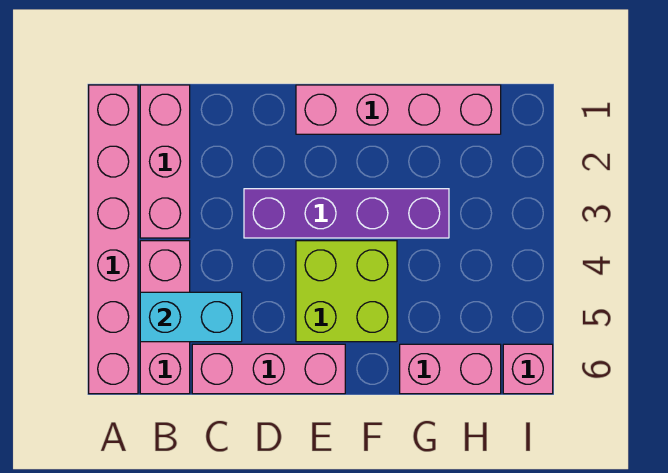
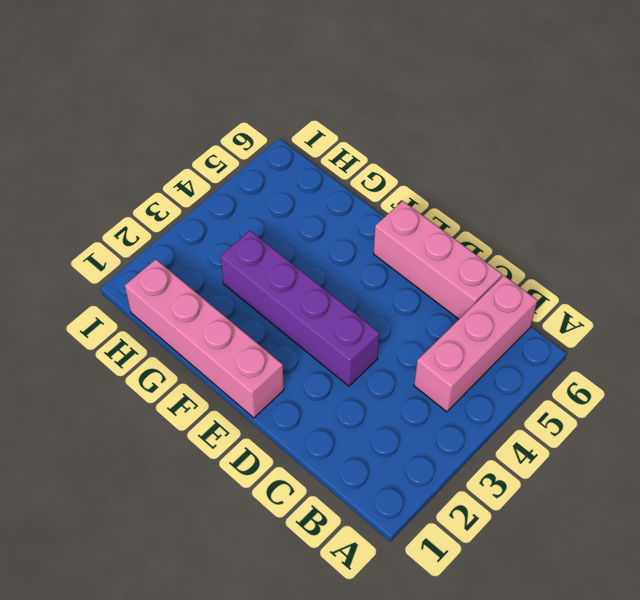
none -> pink 1x6 brick [89,85,138,394]
none -> pink 1x3 brick [140,85,190,238]

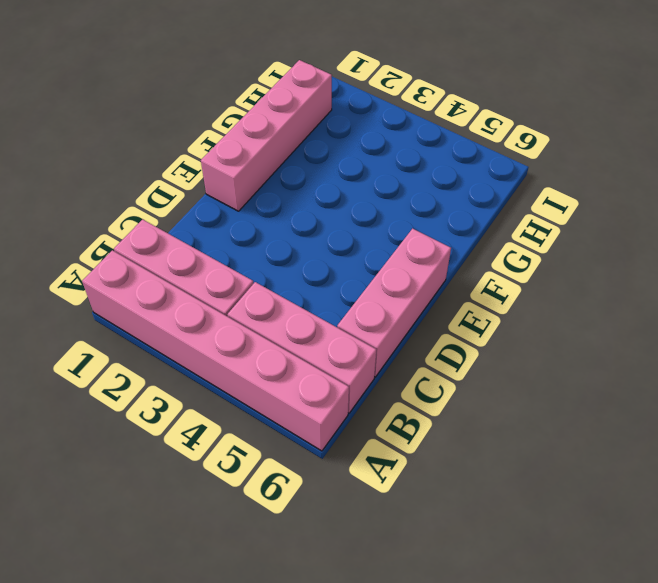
none -> purple 1x4 brick [244,189,449,238]
none -> lime 2x2 brick [296,241,397,342]

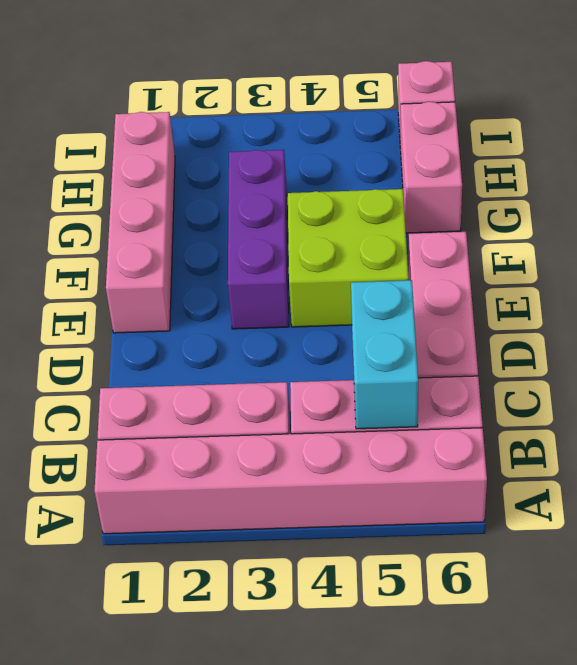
purple 1x3 brick [228,150,289,329] -> purple 1x4 brick [244,189,449,238]

